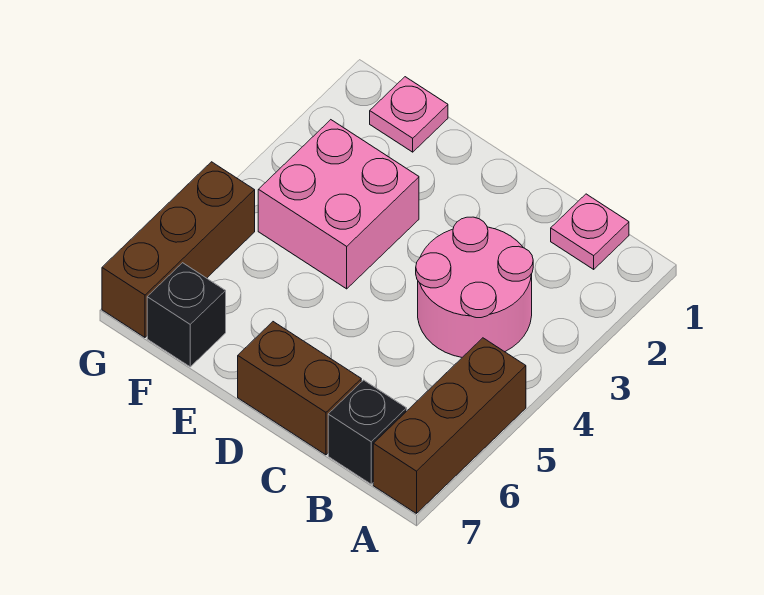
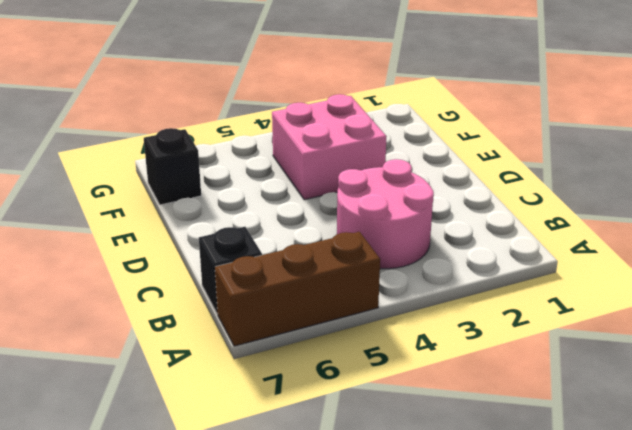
none -> pink 1x1 plate [551,194,629,269]
none -> brown 1x2 brick [238,322,361,455]

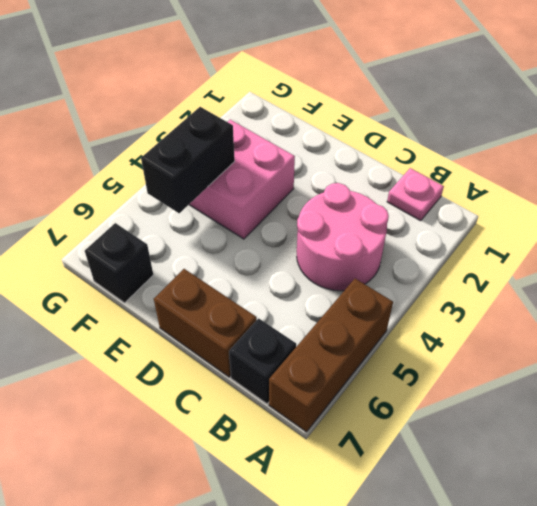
black 1x2 brick [141,107,235,213] -> none
none -> pink 1x1 plate [370,77,448,152]
none -> brown 1x3 brick [102,162,255,337]

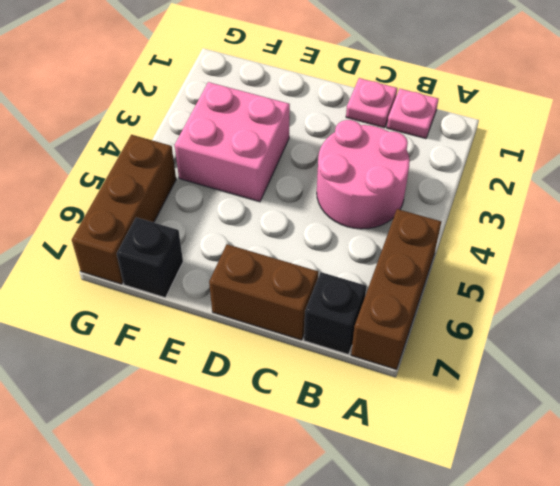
pink 1x1 plate [346,78,397,128] -> pink 1x1 plate moved to [370,77,448,152]

